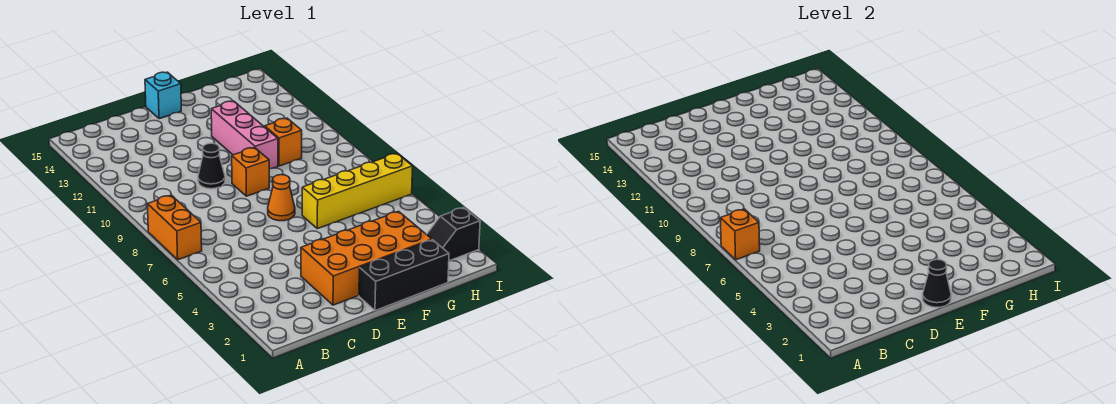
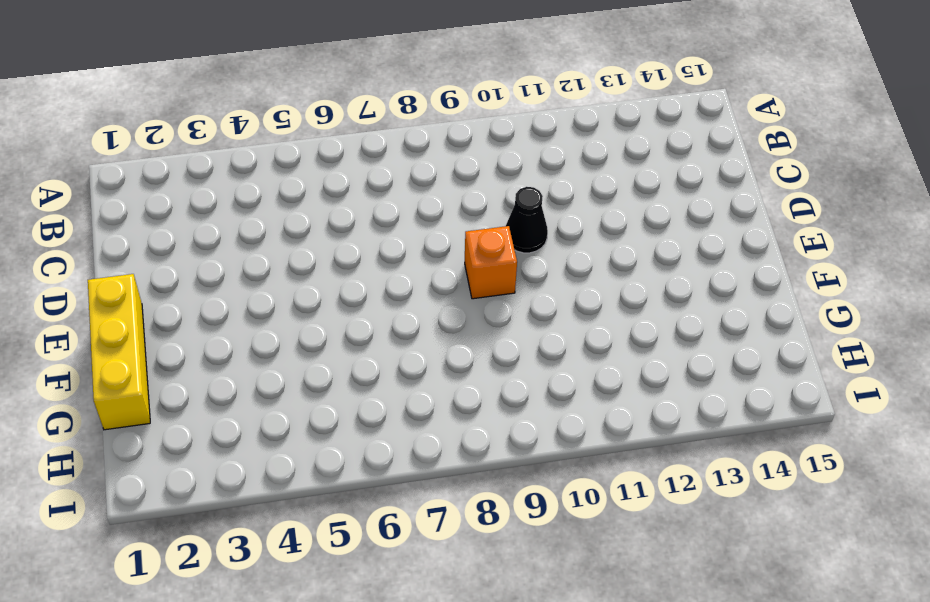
yellow 1x3 brick [88,274,150,430] -> black 1x3 brick [359,240,449,311]
none -> orange 1x2 brick [147,195,202,260]
none -> orange 2x4 brick [301,211,432,305]
none -> orange 1x1 cone [268,175,295,221]

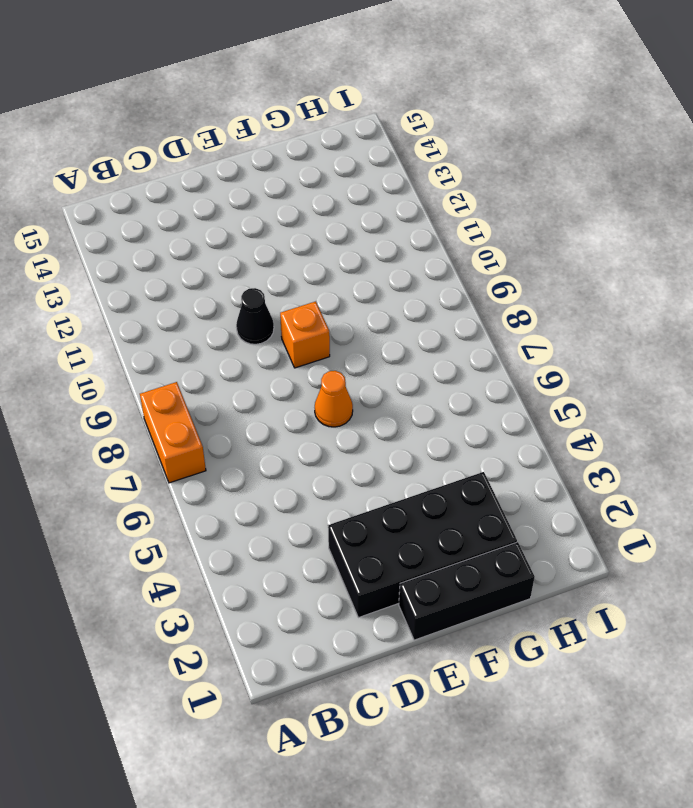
black 2x4 brick [328,472,517,618] -> orange 2x4 brick [301,211,432,305]
none -> cyan 1x1 brick [145,72,181,119]
none -> yellow 1x4 brick [302,153,413,229]
none -> pink 1x3 brick [211,101,278,169]

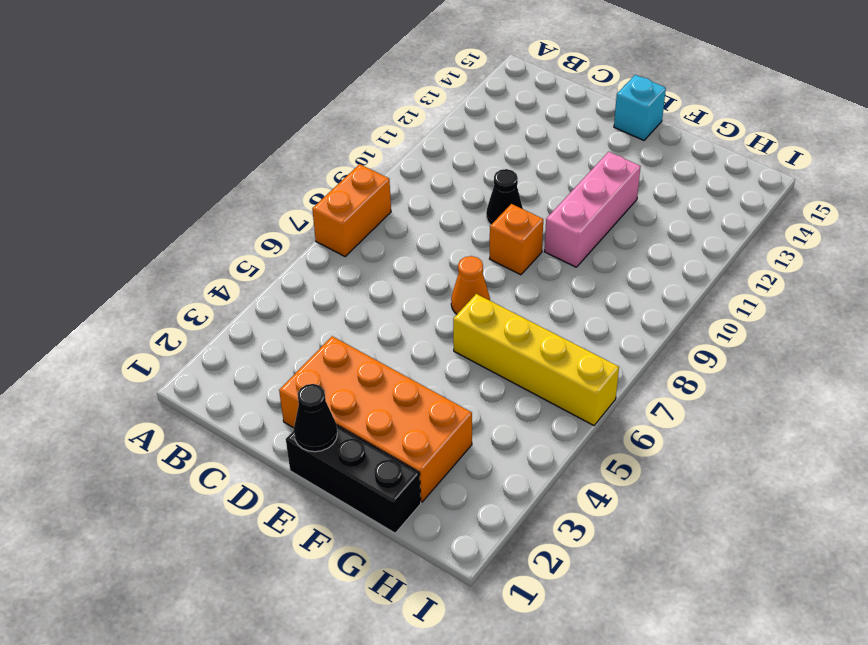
none -> orange 1x1 brick [265,118,302,166]
none -> black 1x2 slope [426,208,480,261]
none -> orange 1x1 brick [720,209,760,260]

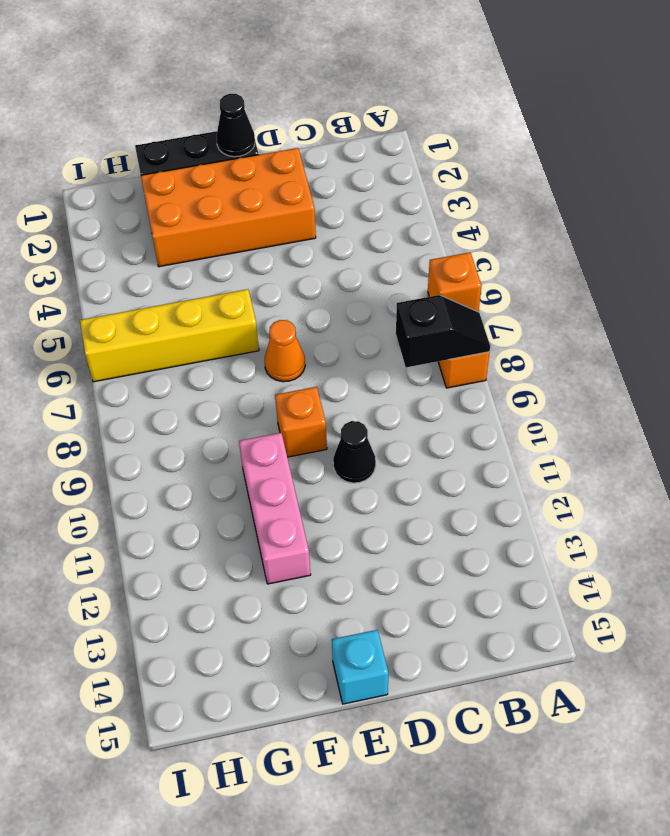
black 1x2 slope [396,295,490,367] -> black 1x2 slope moved to [426,208,480,261]
none -> orange 1x1 brick [265,118,302,166]

